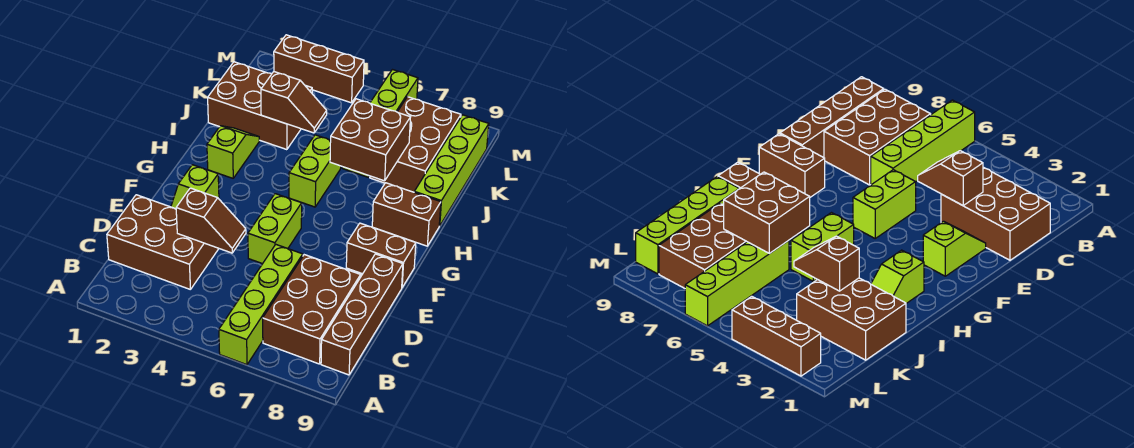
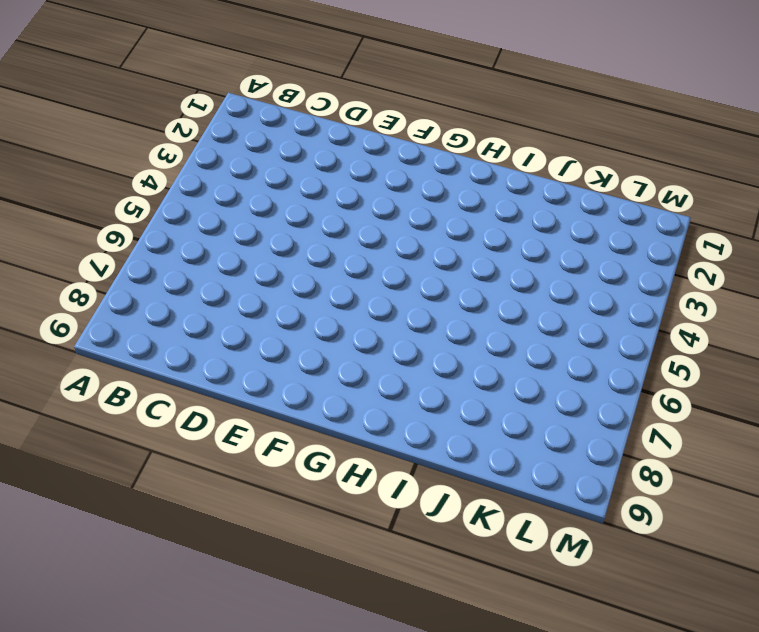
none -> lime 1x4 brick [219,245,303,365]
none -> brown 2x3 brick [263,255,361,364]
none -> brown 1x4 brick [321,254,403,375]

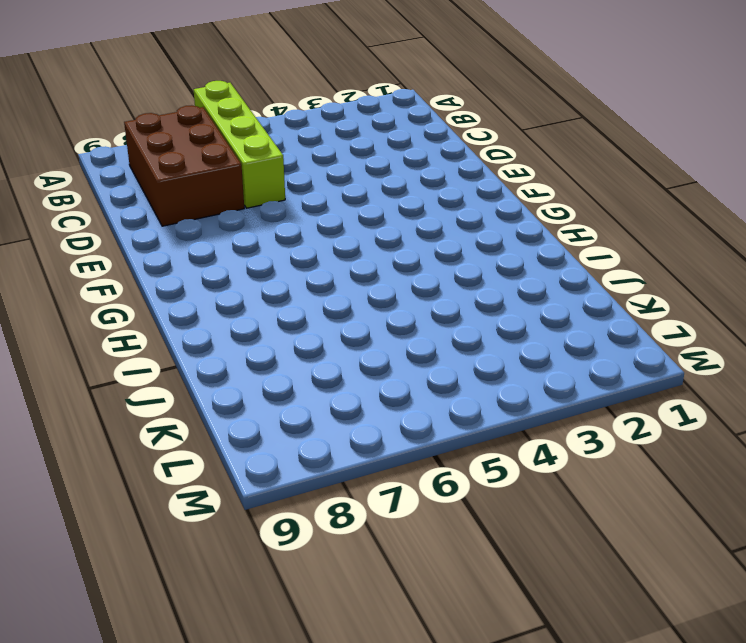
none -> brown 1x4 brick [321,254,403,375]
none -> brown 2x3 brick [107,195,218,290]
none -> lime 1x2 slope [171,165,219,209]

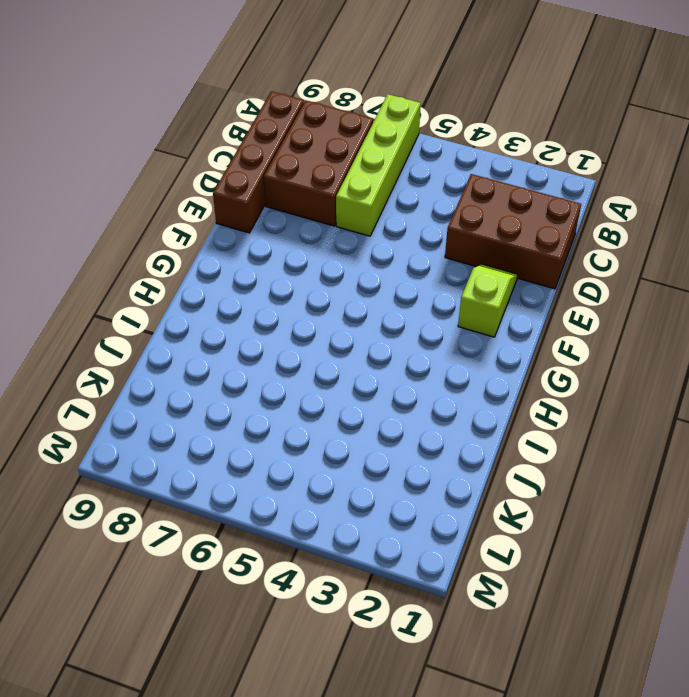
none -> lime 1x2 brick [248,194,302,264]
none -> brown 1x2 brick [346,223,416,287]
none -> lime 1x2 slope [207,126,259,178]

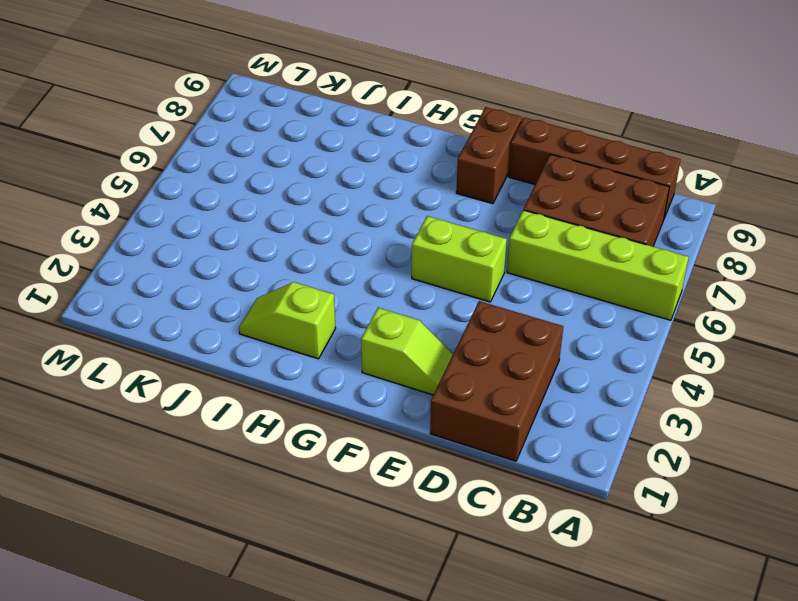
none -> lime 1x2 brick [289,135,341,207]
none -> brown 1x2 brick [372,183,441,246]
none -> lime 1x4 brick [414,115,489,226]

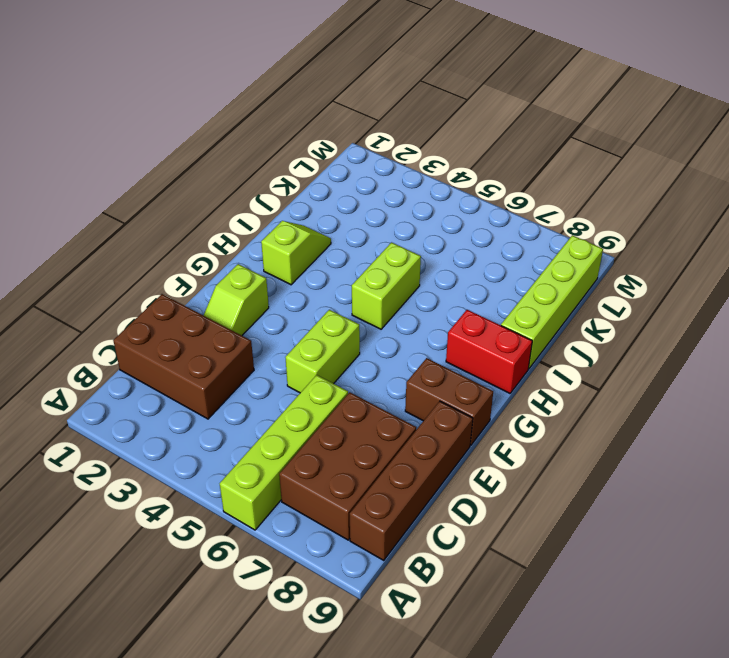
red 1x2 brick [446,310,532,393] -> brown 1x2 brick [372,183,441,246]
none -> brown 2x3 brick [208,62,312,150]
none -> lime 1x4 brick [342,70,418,177]
none -> brown 2x3 brick [370,97,461,192]

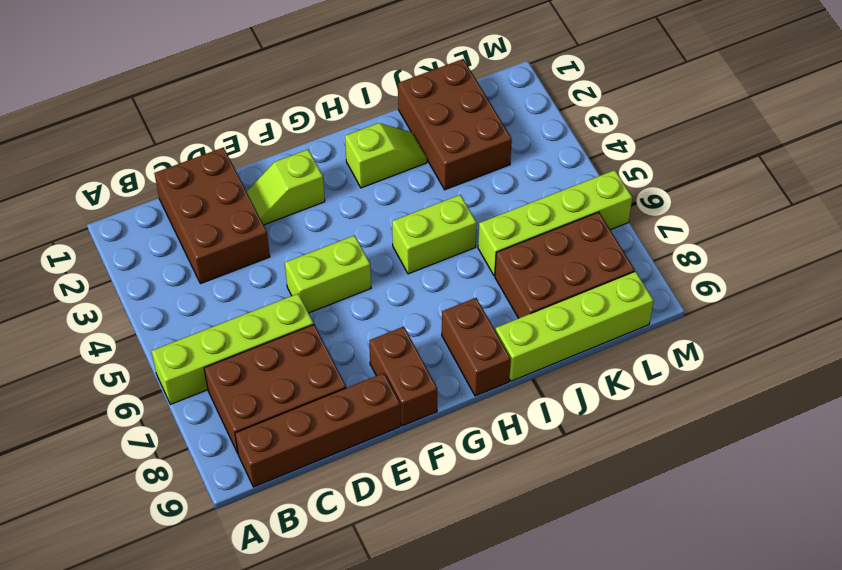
none -> brown 1x3 brick [274,35,364,103]
none -> brown 1x2 slope [176,188,246,253]
none -> brown 2x2 brick [330,99,410,181]

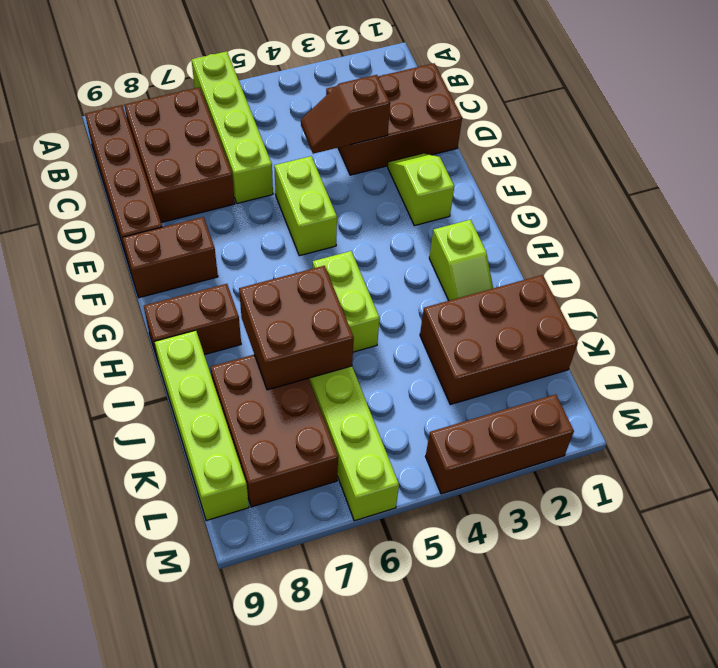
none -> brown 1x2 slope [261,72,327,133]

